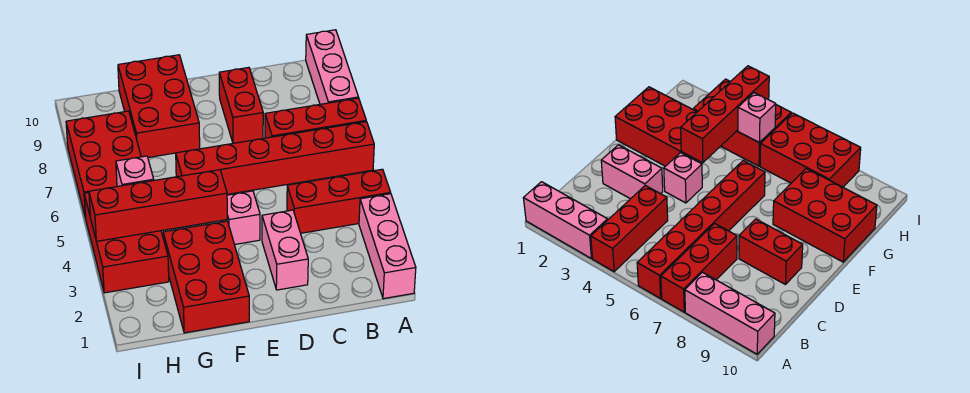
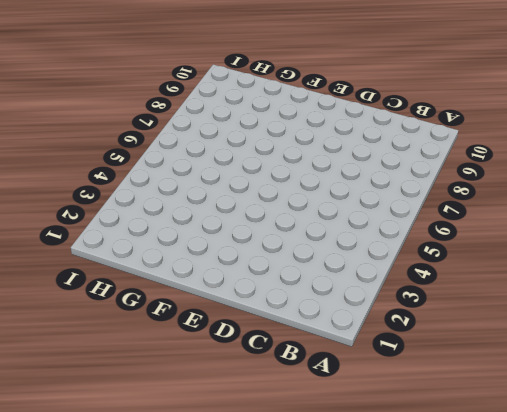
none -> pink 1x3 brick [359,194,416,299]
none -> red 1x3 brick [287,169,391,233]
none -> red 1x6 brick [176,122,374,194]

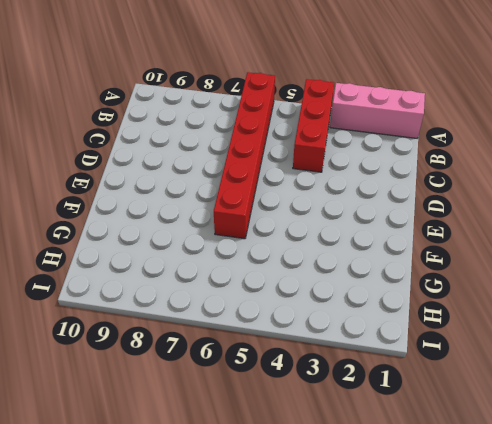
none -> red 1x3 brick [265,98,366,138]
none -> pink 1x3 brick [306,30,359,104]
none -> pink 1x2 brick [262,210,308,290]

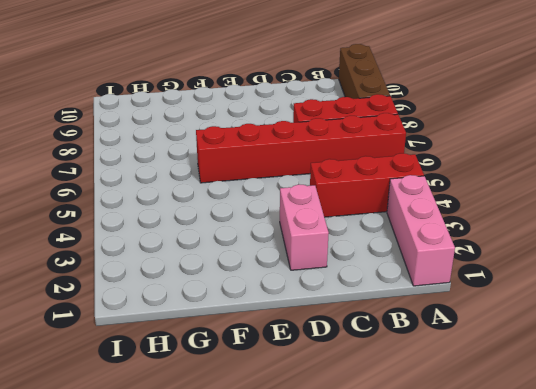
brown 1x3 brick [339,44,390,99] -> pink 1x3 brick [306,30,359,104]
none -> red 1x2 brick [219,67,263,143]
none -> pink 1x1 brick [222,191,260,245]
none -> red 2x3 brick [163,221,249,333]

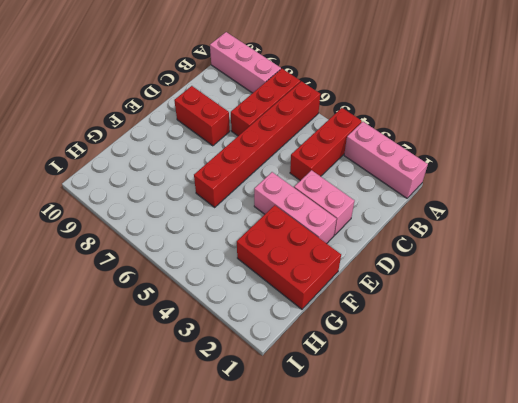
pink 1x3 brick [254,172,337,243] -> pink 1x1 brick [222,191,260,245]
none -> red 2x3 brick [118,55,200,158]
none -> red 2x3 brick [84,193,169,293]
none -> red 2x3 brick [66,111,141,218]

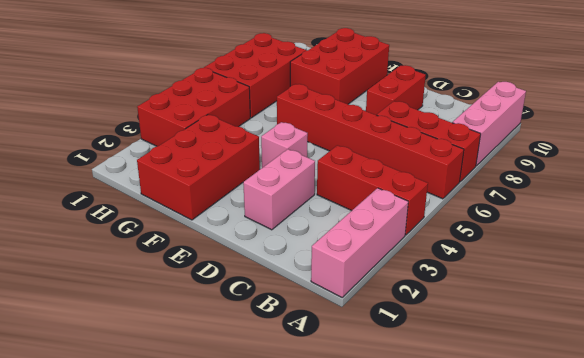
none -> red 1x4 brick [89,170,227,241]
none -> pink 1x1 brick [116,156,154,187]

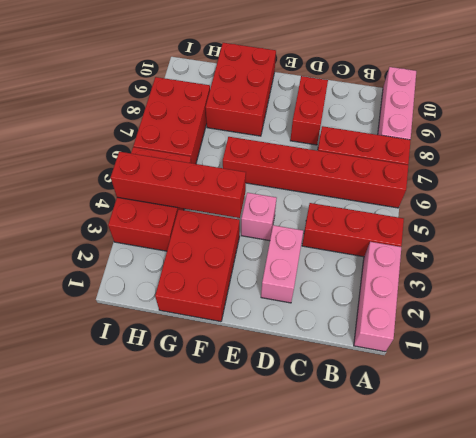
none -> pink 1x1 brick [116,156,154,187]

